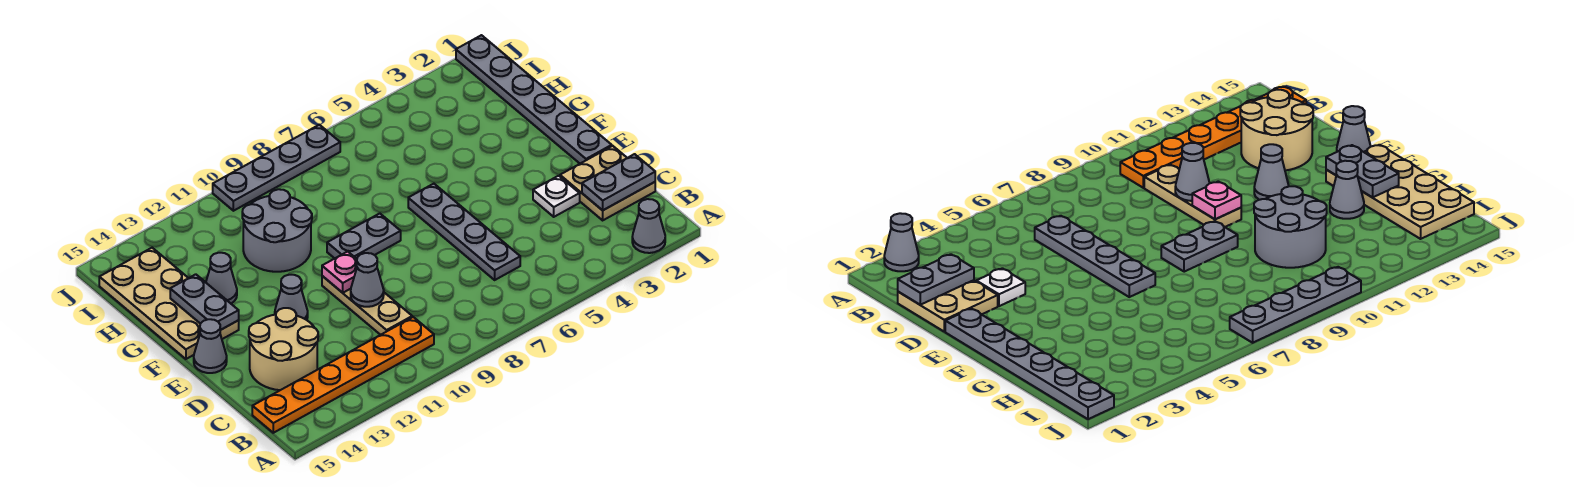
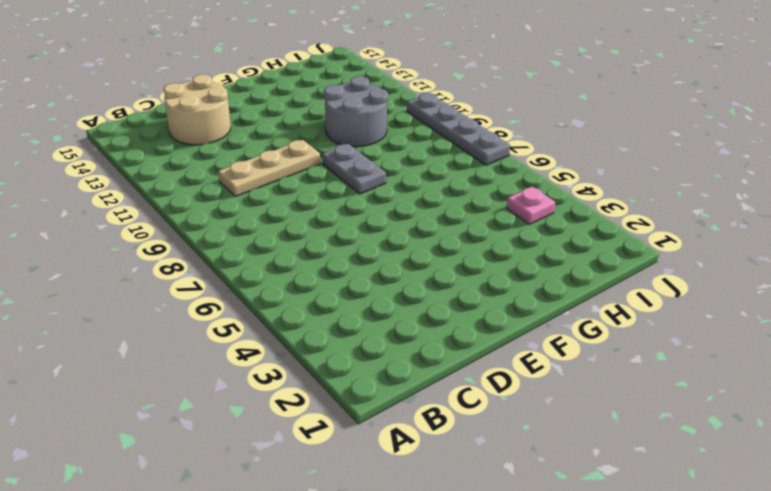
pink 1x1 plate [507,187,555,224] -> pink 1x1 plate moved to [322,252,357,293]
none -> grey 1x1 cone [632,199,665,253]
none -> orange 1x6 plate [252,317,434,433]
none -> tan 2x2 plate [560,146,655,220]

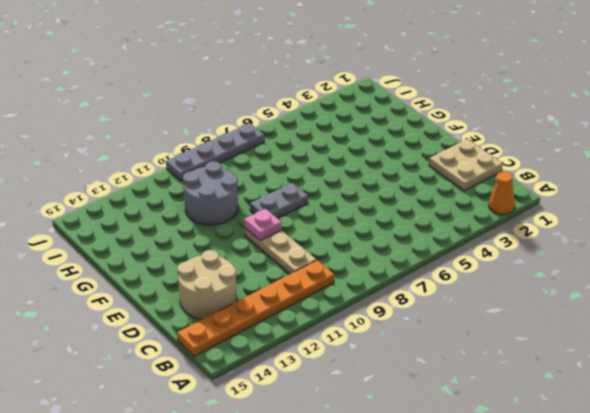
orange 1x1 cone [489,171,515,215] -> grey 1x1 cone [632,199,665,253]
none -> grey 1x4 plate [408,184,520,280]
none -> white 1x1 plate [533,176,580,217]
none -> grey 1x6 plate [456,35,612,164]

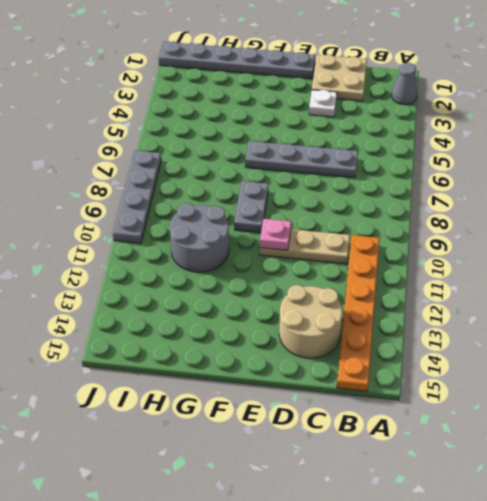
none -> grey 1x1 cone [275,275,308,320]
none -> grey 1x1 cone [194,319,227,373]
none -> tan 2x4 plate [99,248,239,359]

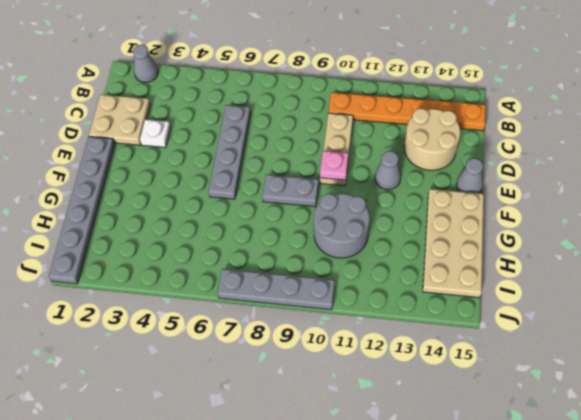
none -> grey 1x1 cone [206,253,237,303]
none -> grey 1x2 plate [582,154,655,210]
none -> grey 1x1 cone [351,253,384,307]

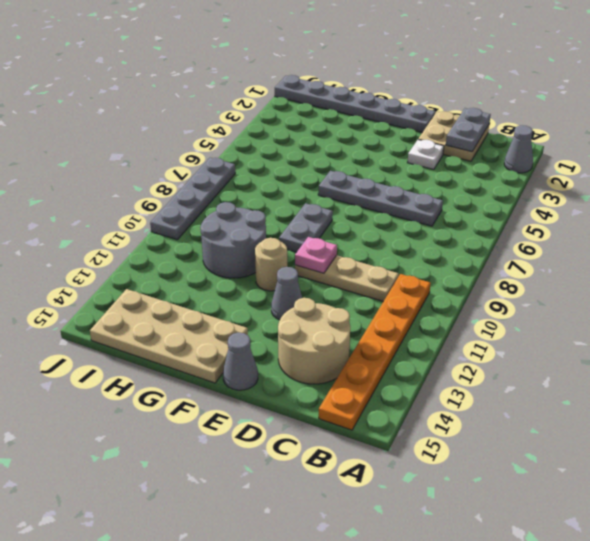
tan 1x1 round brick [255,238,287,291] -> none
none -> grey 1x1 cone [206,253,237,303]
none -> grey 1x1 cone [351,253,384,307]
none -> grey 1x2 plate [170,274,239,330]

